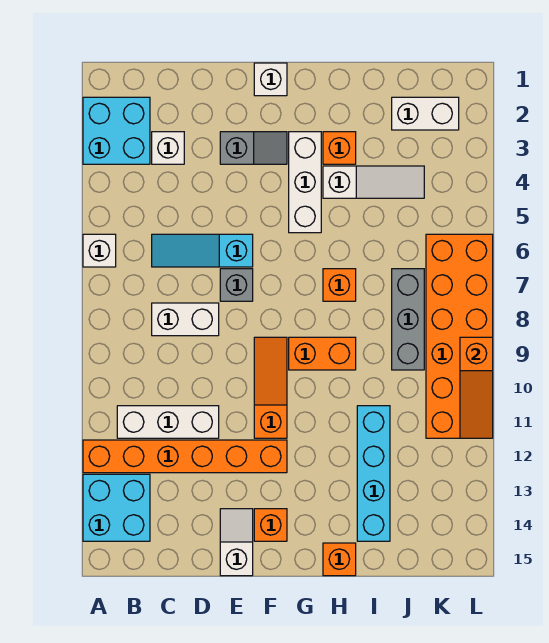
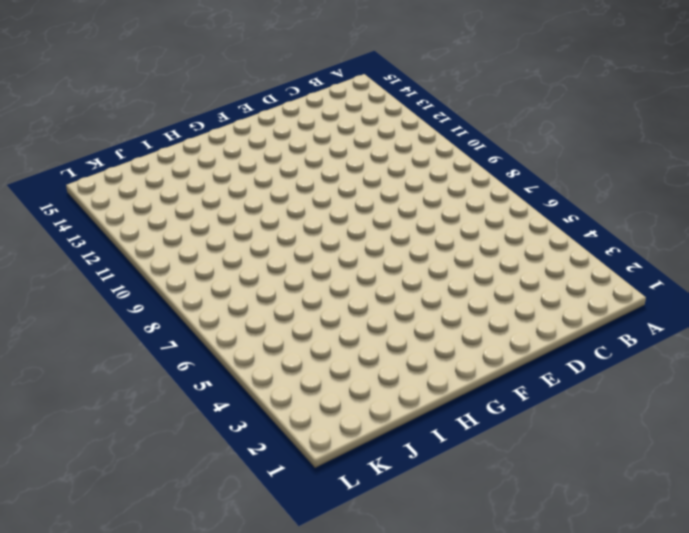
none -> cyan 2x2 brick [83,97,150,164]
none -> white 1x1 brick [83,234,116,267]
none -> orange 1x6 brick [83,440,287,473]

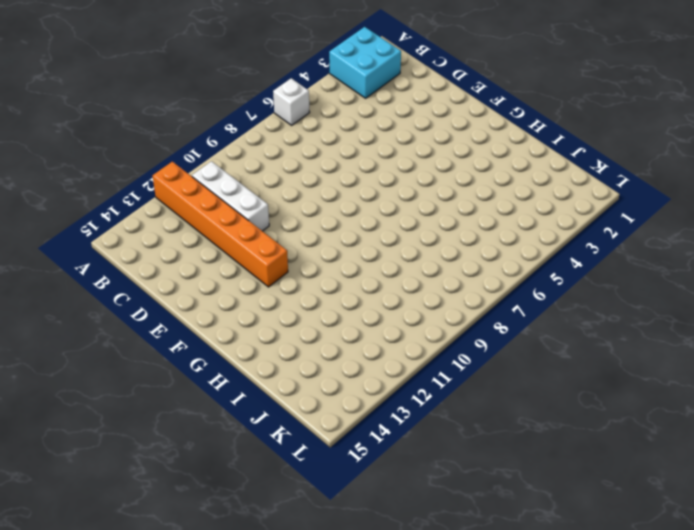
none -> cyan 2x2 brick [83,474,150,541]
none -> white 1x1 brick [152,132,184,164]
none -> cyan 1x3 slope [152,234,253,267]

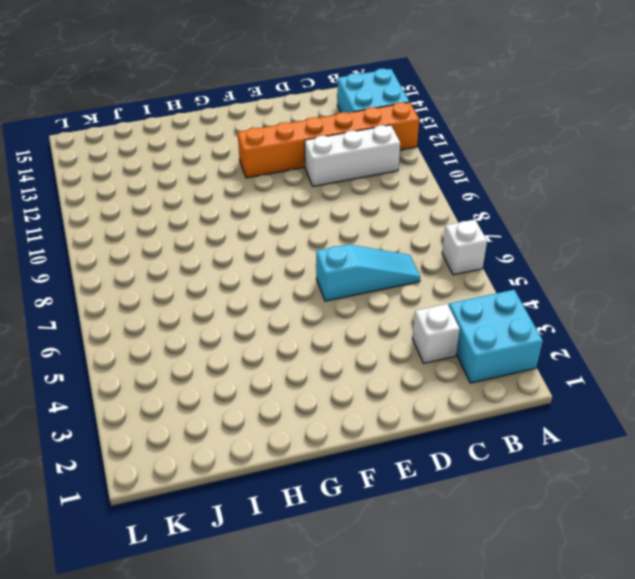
none -> white 1x2 brick [152,303,219,336]
none -> grey 1x2 slope [220,132,287,164]
none -> grey 1x1 brick [220,269,253,301]

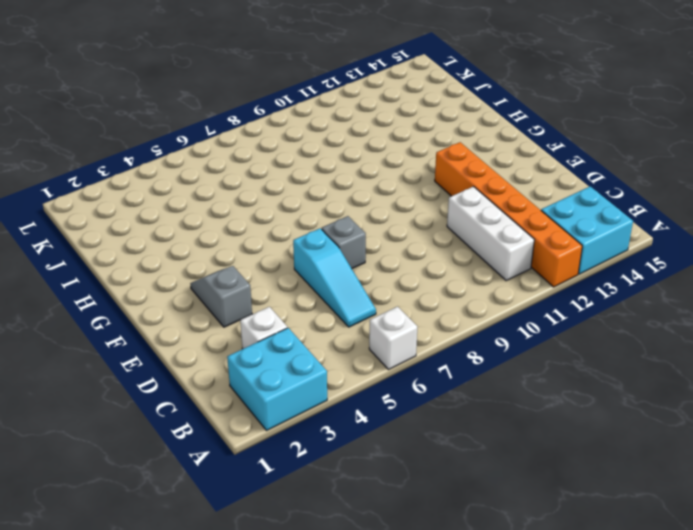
none -> white 1x2 brick [152,303,219,336]
none -> white 1x2 slope [220,509,253,576]
none -> white 1x1 brick [254,63,287,96]

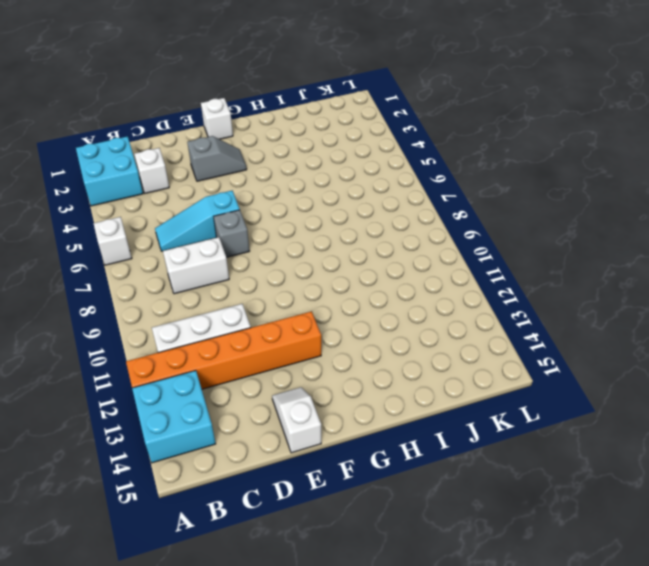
none -> orange 1x3 slope [254,337,287,438]
none -> orange 1x1 brick [254,509,287,541]
none -> white 1x3 brick [289,132,321,233]

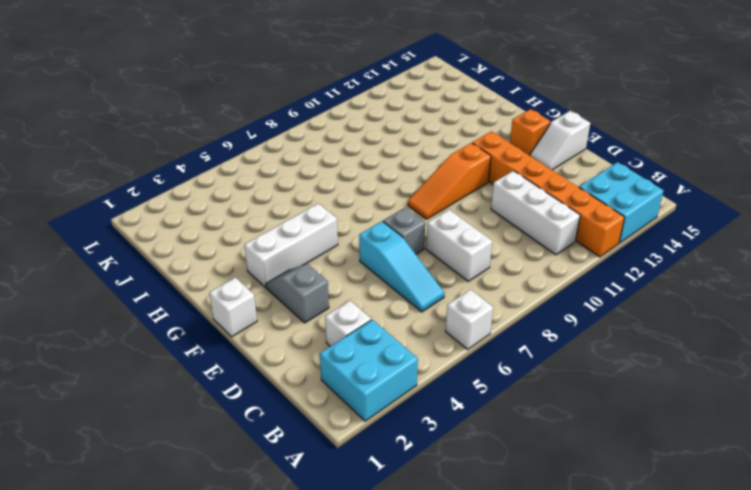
none -> orange 1x2 brick [289,337,356,370]
none -> orange 1x1 brick [323,132,356,164]
none -> white 1x3 slope [323,166,424,198]

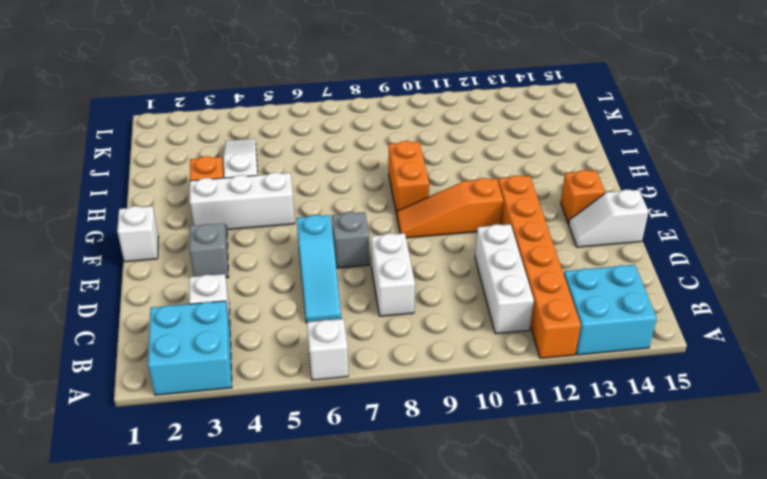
none -> orange 1x1 brick [323,269,356,301]
none -> orange 1x1 brick [323,543,356,576]
none -> cyan 1x4 brick [357,406,390,541]

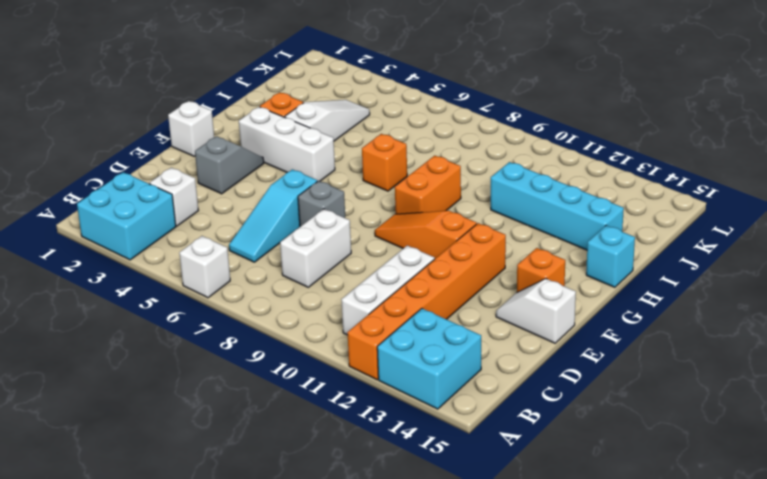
cyan 1x1 brick [586,225,635,287] -> orange 1x1 brick [323,543,356,576]
none -> white 1x2 brick [392,97,459,130]
none -> grey 1x3 brick [392,269,424,370]
none -> orange 2x6 brick [426,234,493,438]

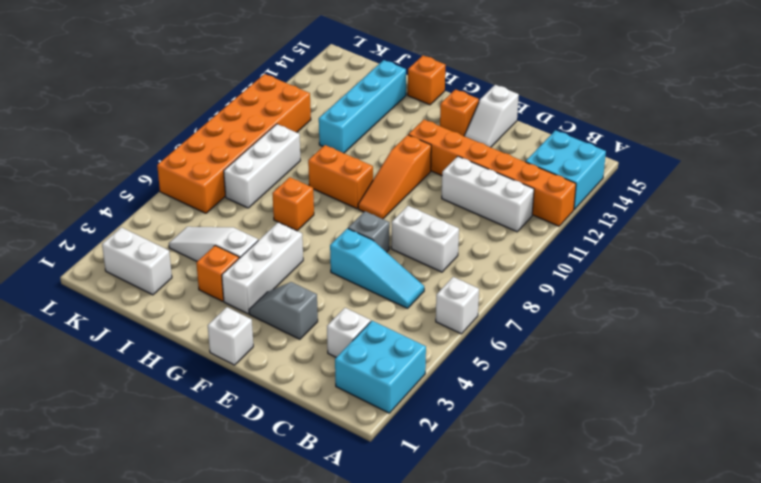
white 1x3 brick [224,124,300,208] -> grey 1x3 brick [392,269,424,370]
none -> orange 1x3 slope [460,337,493,438]

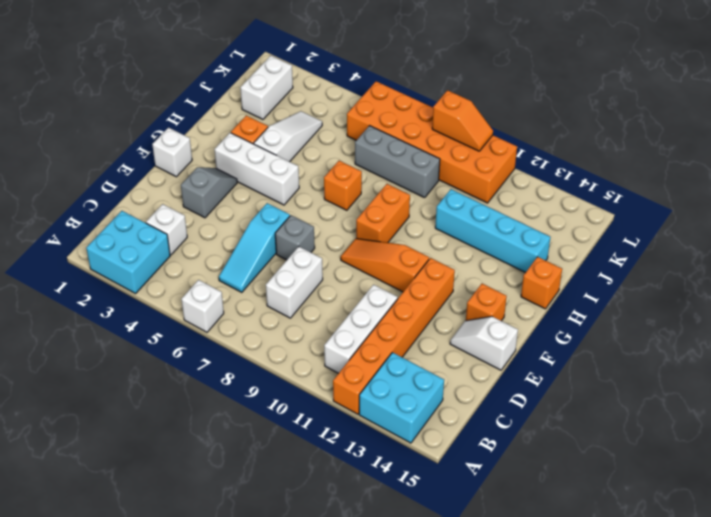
orange 1x2 slope [432,90,493,151] -> orange 1x3 slope [460,337,493,438]

